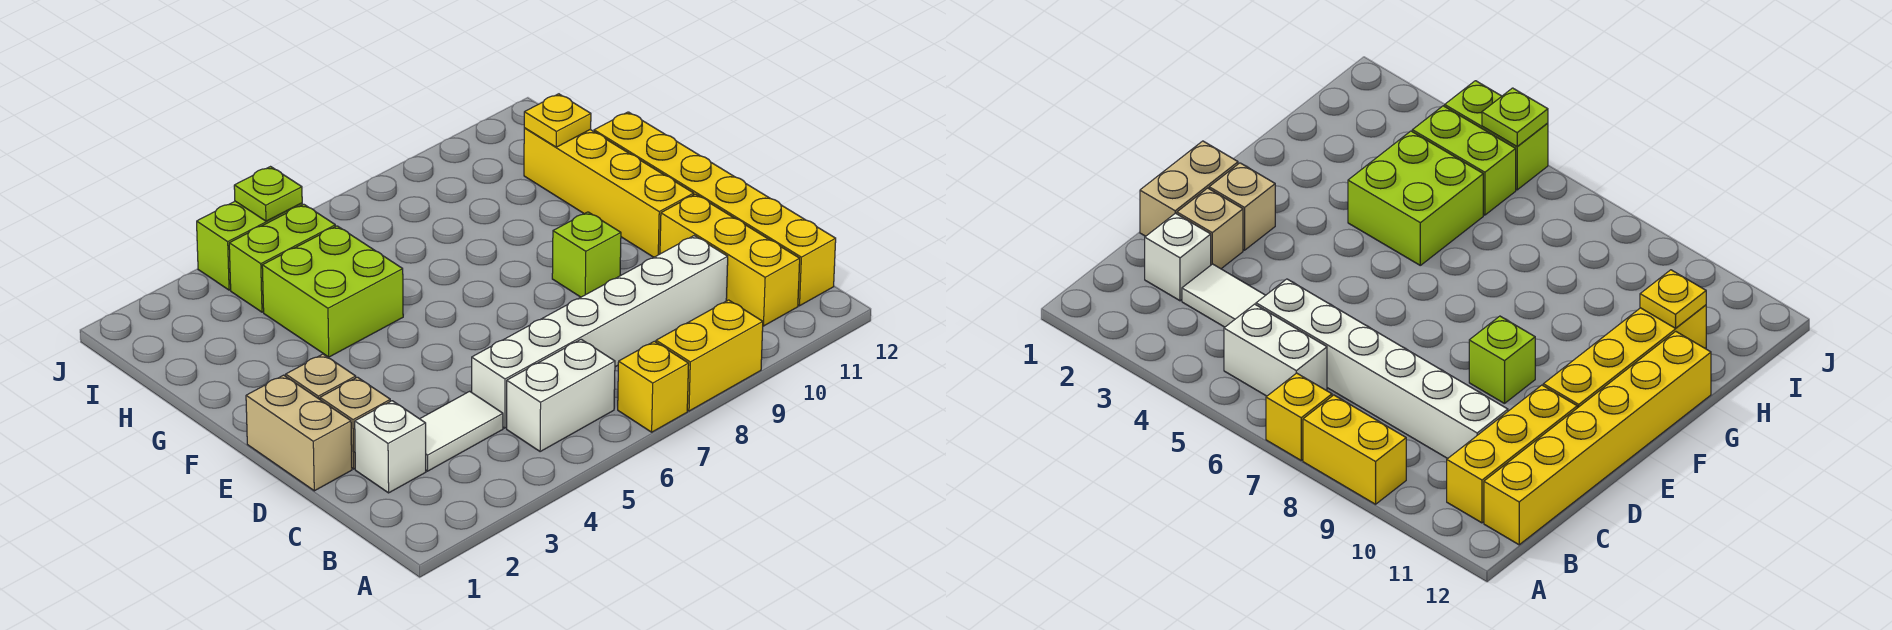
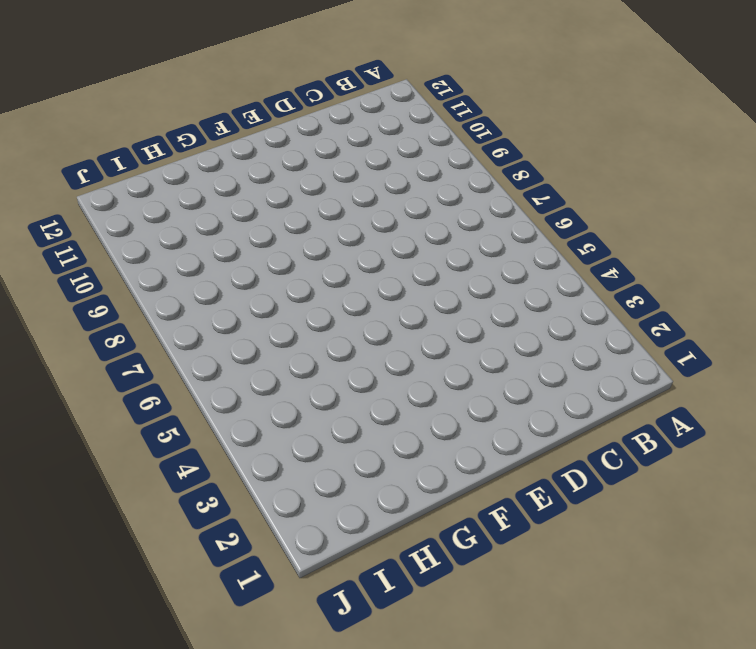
none -> yellow 1x1 brick [618,341,689,432]
none -> yellow 1x2 brick [656,300,763,411]
none -> white 1x2 brick [507,339,615,452]

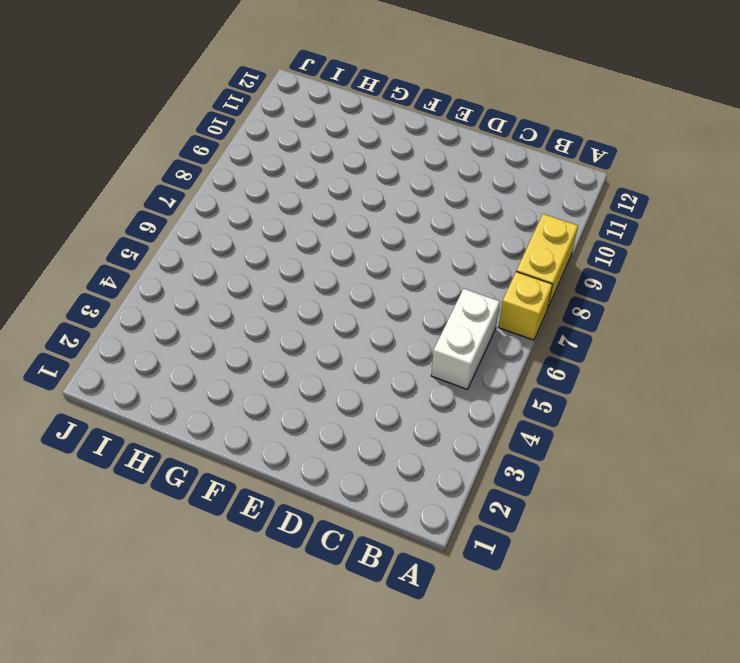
none -> yellow 1x3 brick [660,194,800,326]
none -> yellow 1x6 brick [594,112,836,306]
none -> white 1x1 brick [355,401,426,493]

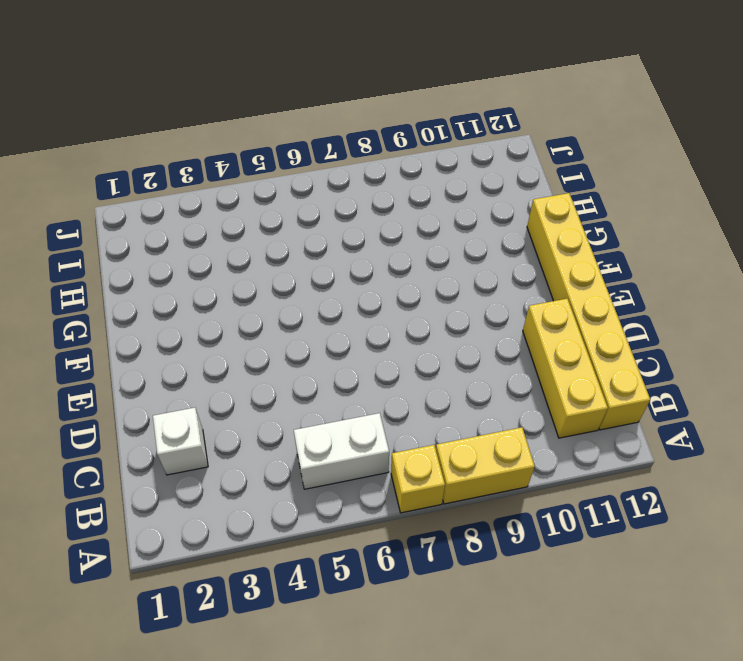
none -> white 1x2 tile [420,391,503,471]
none -> white 1x6 brick [472,236,728,428]
none -> tan 1x2 brick [246,375,352,491]

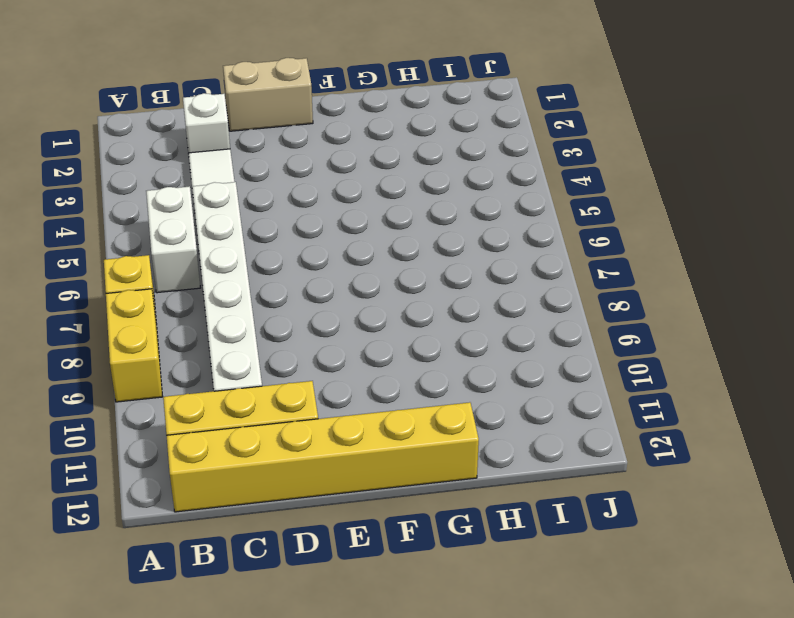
none -> tan 1x1 brick [320,377,390,469]
none -> tan 1x1 brick [286,354,356,399]
none -> lime 1x1 brick [552,212,621,297]

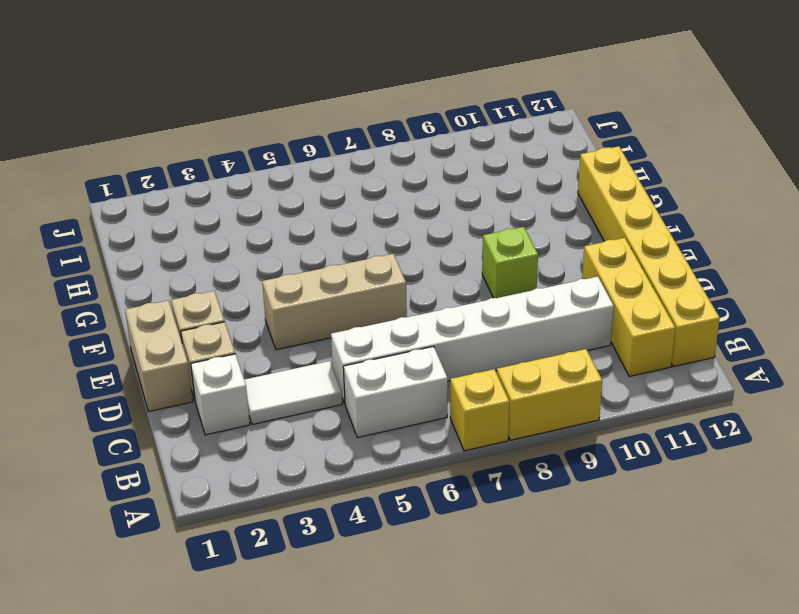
tan 1x3 brick [262,254,407,350] -> none
none -> yellow 1x4 brick [524,128,694,257]
none -> lime 2x2 brick [262,226,403,357]
none -> lime 1x2 brick [229,204,335,312]

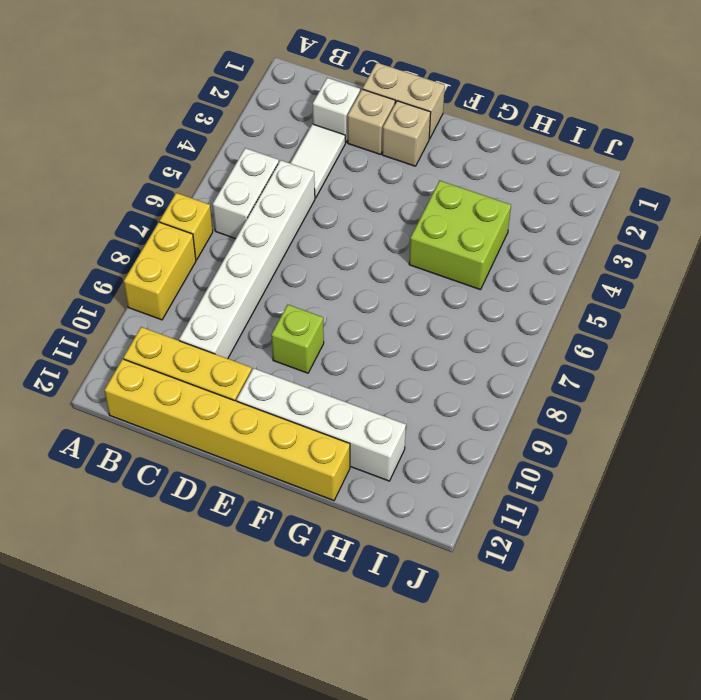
white 1x4 brick [237,368,406,481] -> yellow 1x4 brick [524,128,694,257]
none -> lime 1x2 brick [229,204,335,312]
none -> lime 1x2 brick [197,201,302,290]
none -> yellow 1x1 plate [524,94,591,147]

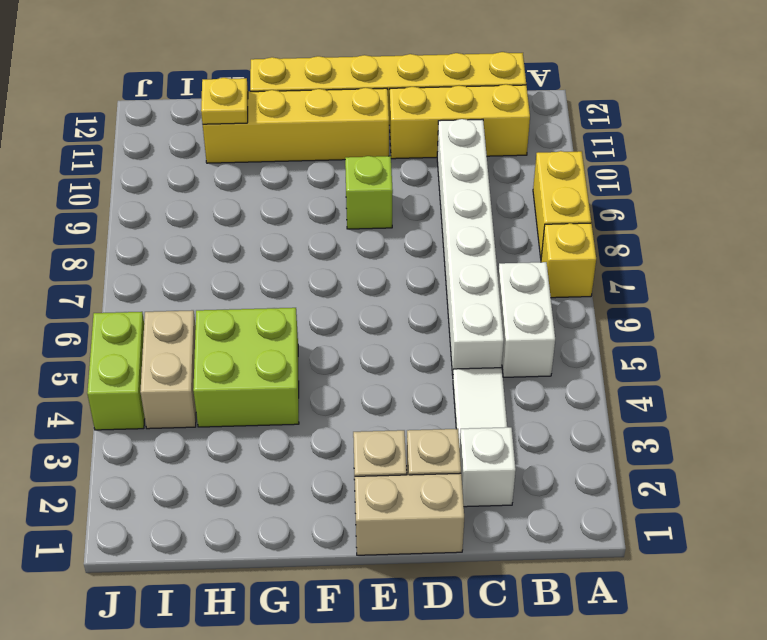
tan 1x2 brick [140,310,196,429] -> lime 1x2 brick [229,204,335,312]
none -> lime 1x1 plate [234,167,302,221]

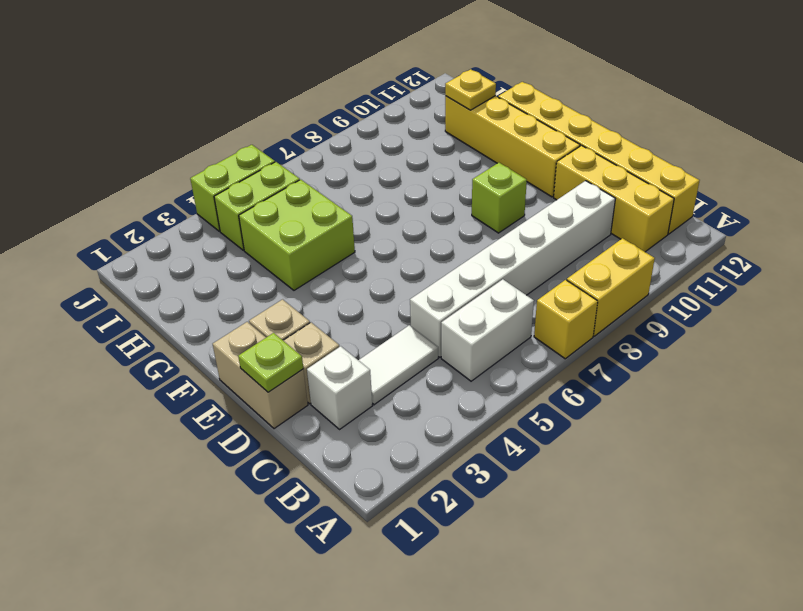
lime 1x1 plate [238,333,303,392] -> lime 1x1 plate moved to [234,167,302,221]

